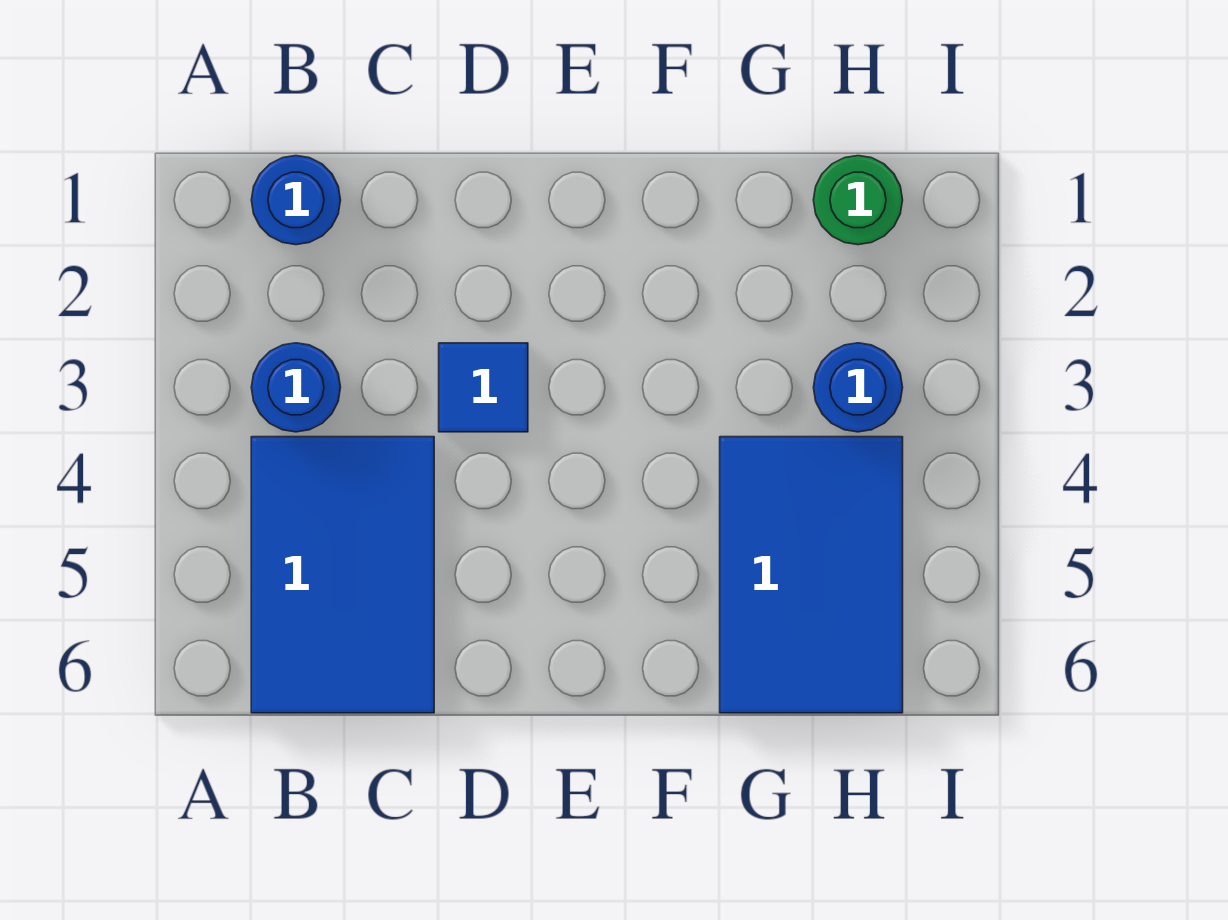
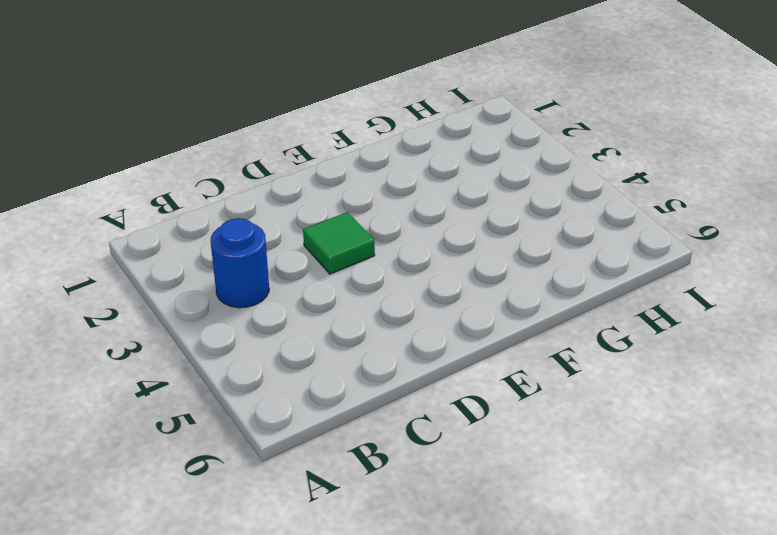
green 1x1 tile [303,212,375,274] -> blue 1x1 tile [439,343,528,432]
none -> blue 1x1 round brick [251,156,341,245]
none -> blue 2x3 tile [251,437,434,713]

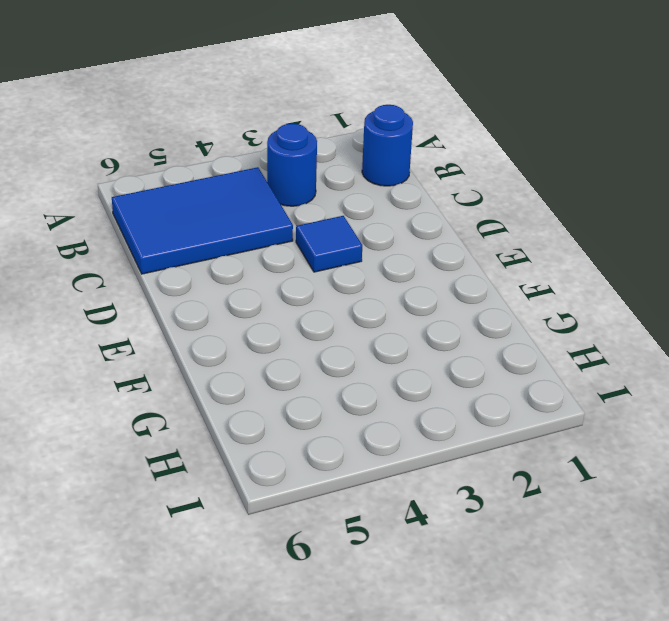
none -> blue 2x3 tile [720,437,903,713]
none -> green 1x1 round brick [814,156,903,245]

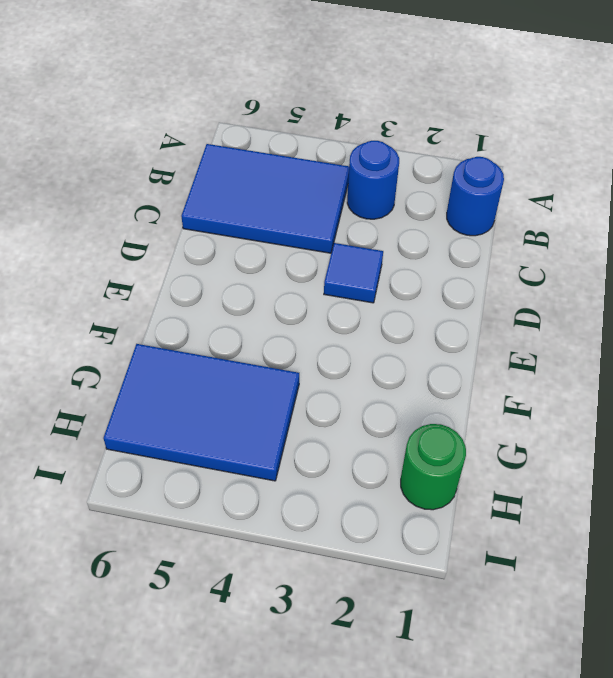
none -> blue 1x1 round brick [813,343,903,432]

